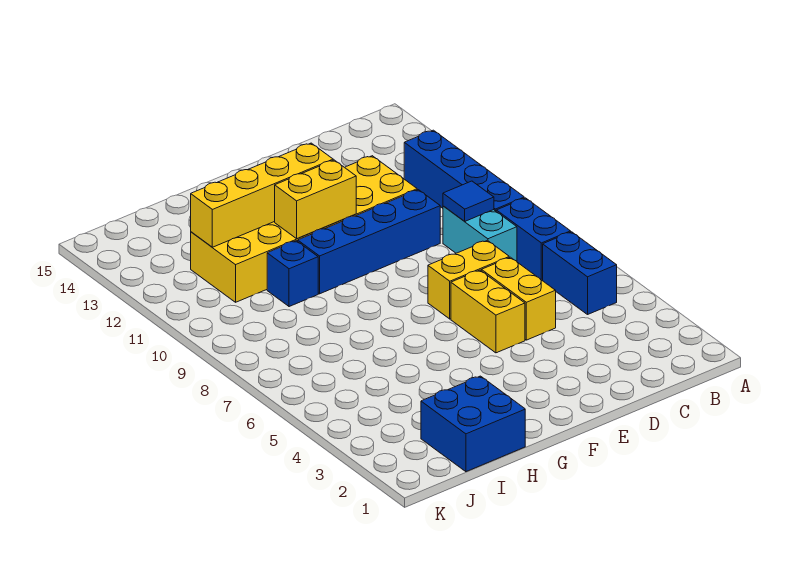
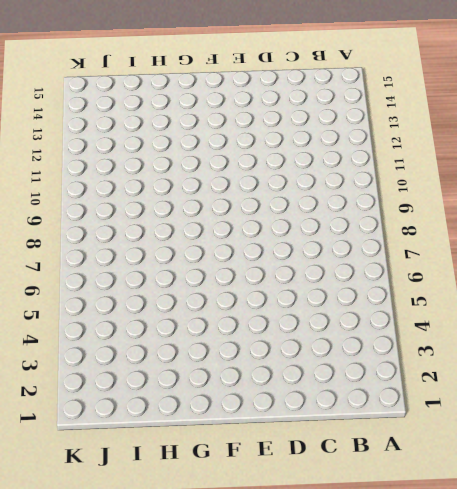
none -> blue 1x2 brick [542,232,617,314]
none -> blue 1x2 brick [496,198,571,280]
none -> blue 1x4 brick [404,130,524,211]

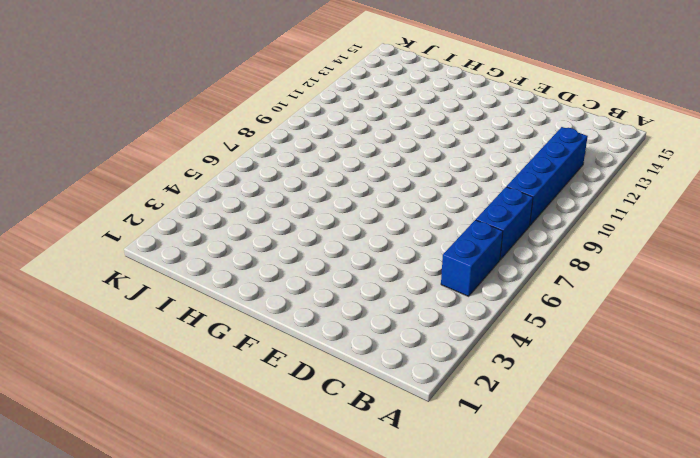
none -> cyan 1x2 brick [443,206,517,261]
none -> yellow 1x2 brick [481,257,556,340]
none -> yellow 1x2 brick [428,240,509,319]

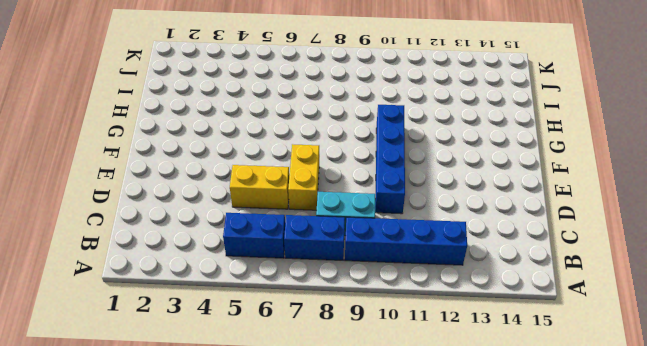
none -> yellow 2x6 brick [191,156,417,302]
none -> yellow 1x2 brick [451,270,525,353]
none -> blue 2x2 brick [421,376,525,472]

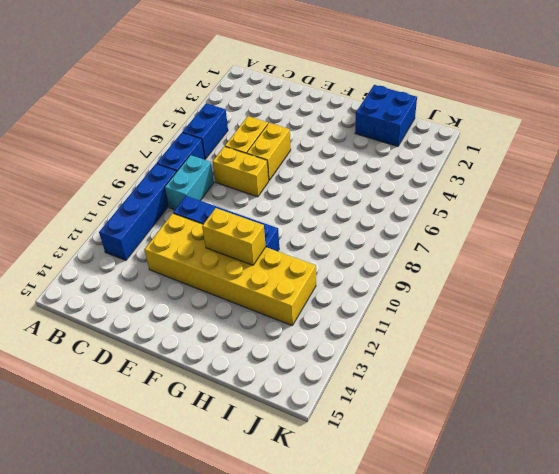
none -> blue 1x1 brick [267,241,318,307]
none -> blue 1x1 tile [443,181,494,221]
none -> yellow 1x4 brick [191,143,333,247]

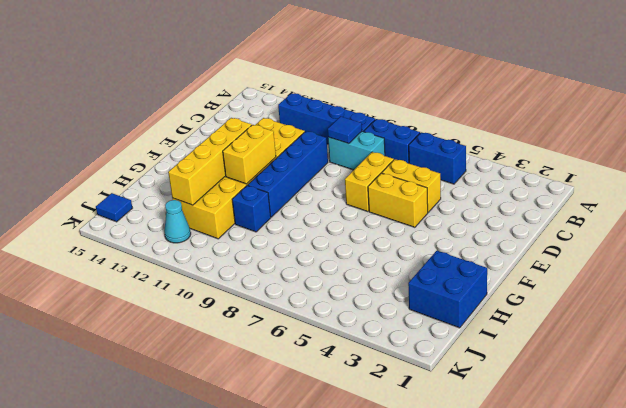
cyan 1x1 cone [164,200,191,243] -> none
blue 1x1 tile [96,193,132,222] -> none

